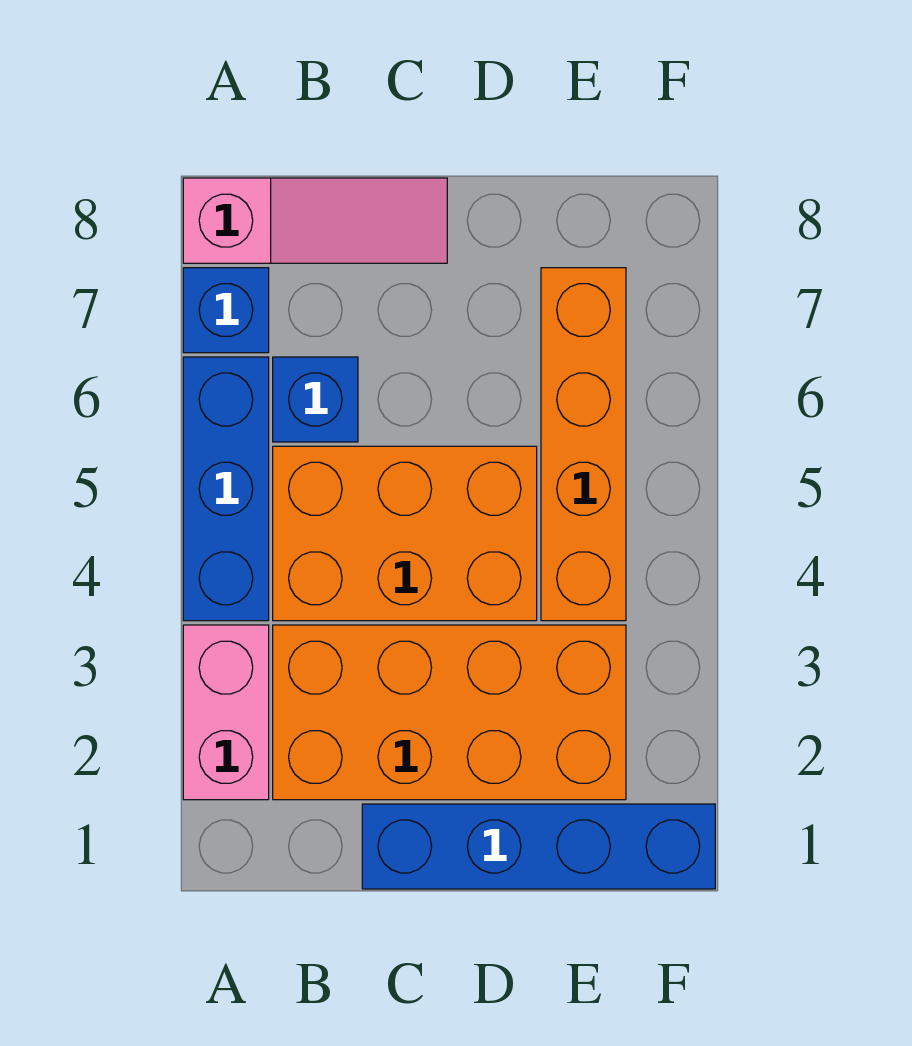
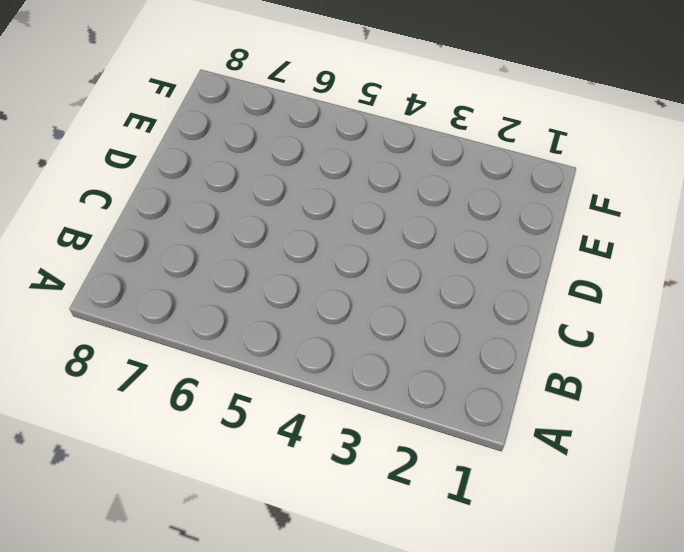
none -> pink 1x2 brick [183,625,269,800]
none -> blue 1x3 brick [183,357,269,621]

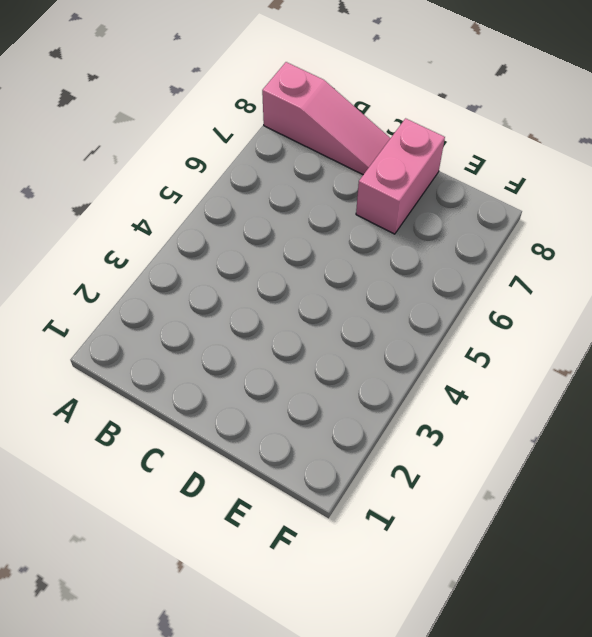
pink 1x2 brick [356,118,445,234] -> pink 1x2 brick moved to [183,625,269,800]
none -> blue 1x3 brick [183,357,269,621]
none -> blue 1x1 brick [183,268,269,353]

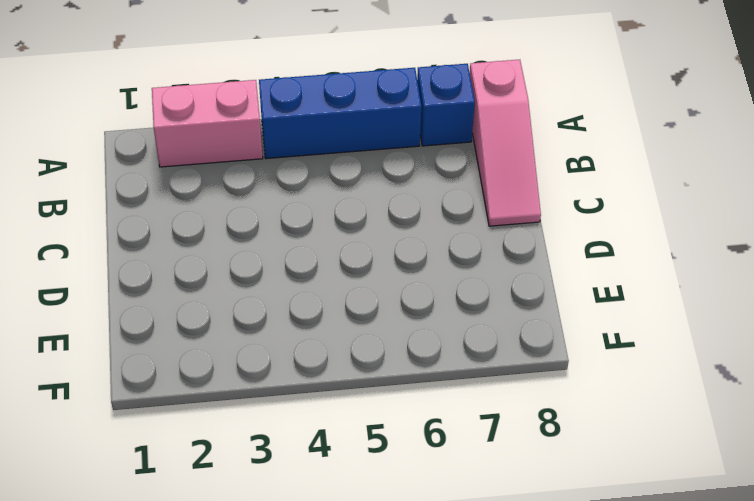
none -> orange 2x4 brick [273,625,626,800]
none -> orange 2x3 brick [273,446,537,621]

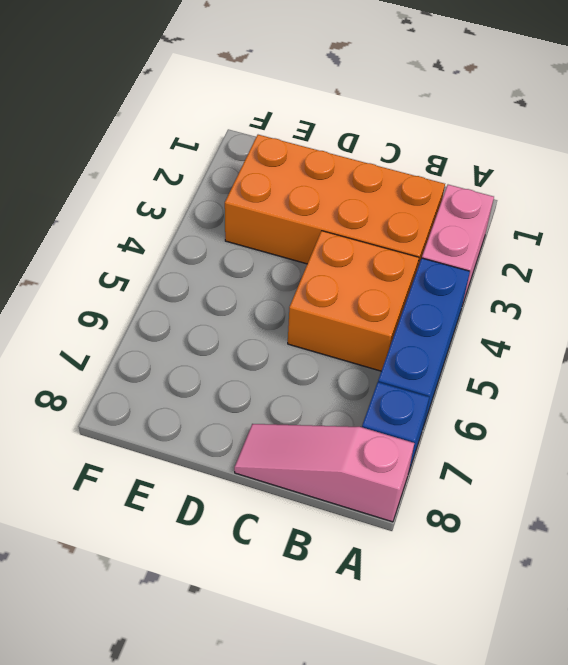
orange 2x2 brick [288,231,419,371] -> orange 2x3 brick [273,446,537,621]
none -> blue 1x1 brick [273,357,358,442]
none -> blue 1x4 brick [362,804,715,889]

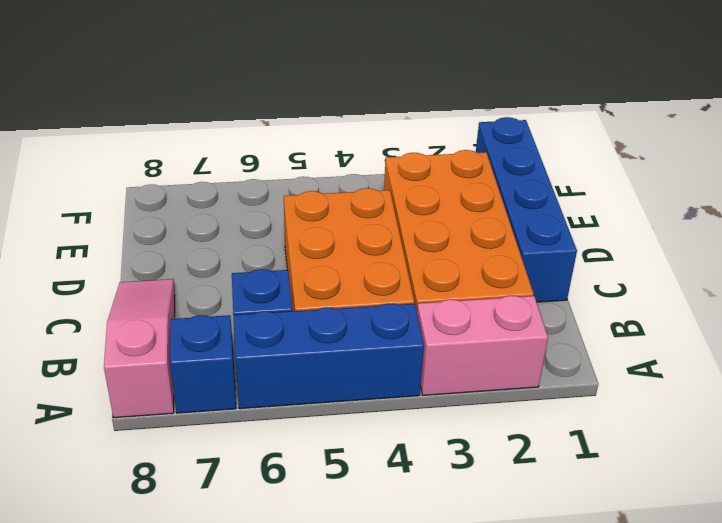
none -> orange 1x4 brick [541,268,626,621]

